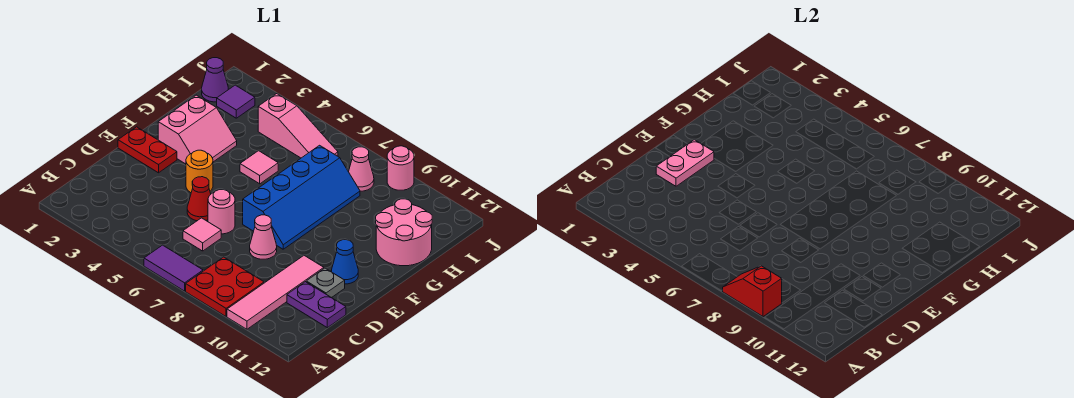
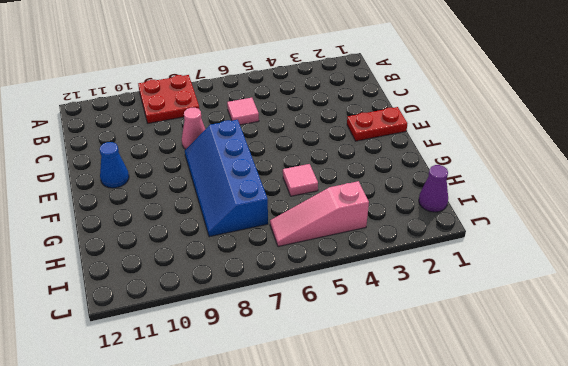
none -> purple 1x2 tile [144,245,203,291]
none -> pink 1x4 tile [227,256,324,329]
none -> purple 1x2 plate [287,282,346,328]

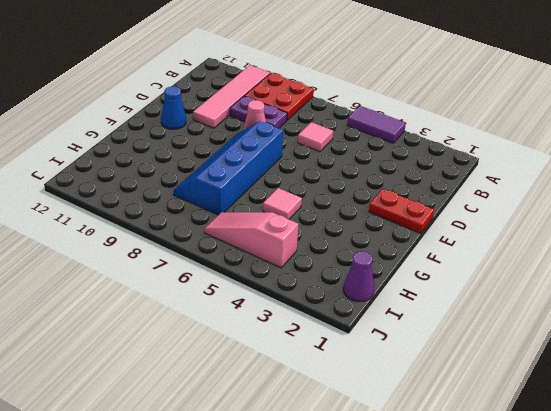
purple 1x2 tile [347,106,406,143] -> purple 1x2 tile moved to [144,245,203,291]
purple 1x2 plate [230,96,287,128] -> purple 1x2 plate moved to [287,282,346,328]
none -> red 1x1 cone [187,177,211,221]
none -> pink 1x1 round brick [208,190,235,234]
none -> grey 1x1 plate [306,268,345,298]

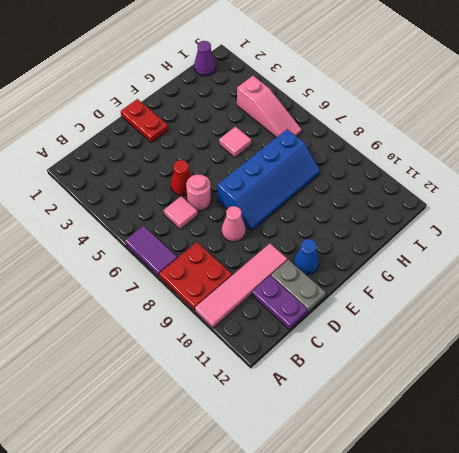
grey 1x2 plate [271,260,326,312] -> grey 1x1 plate [306,268,345,298]
none -> orange 1x1 round brick [186,150,213,193]
none -> pink 2x2 slope [158,95,237,164]
none -> pink 2x2 round brick [376,199,432,266]

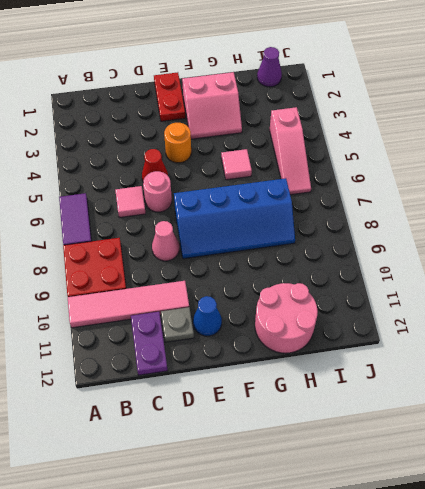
none -> purple 1x1 tile [217,85,255,118]
none -> pink 1x1 cone [348,147,374,191]
none -> pink 1x1 round brick [387,146,414,190]

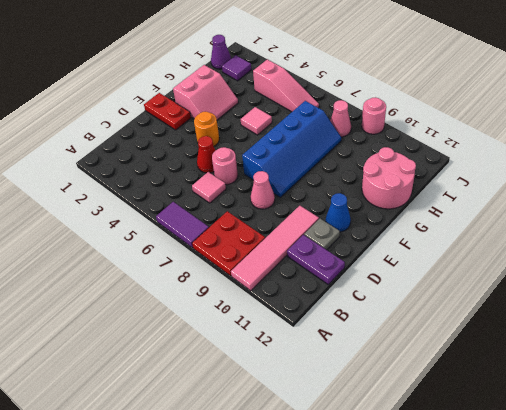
none -> red 1x2 slope [723,266,782,317]
none -> pink 1x2 plate [656,140,714,186]

